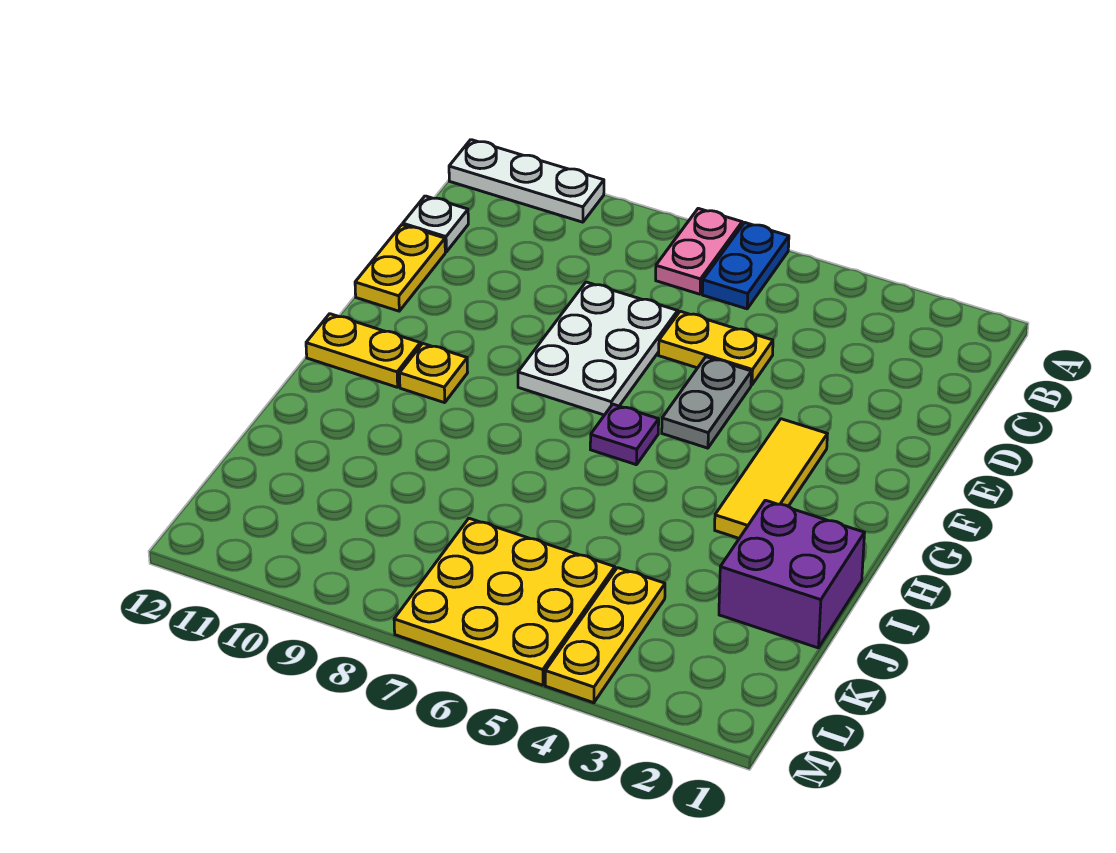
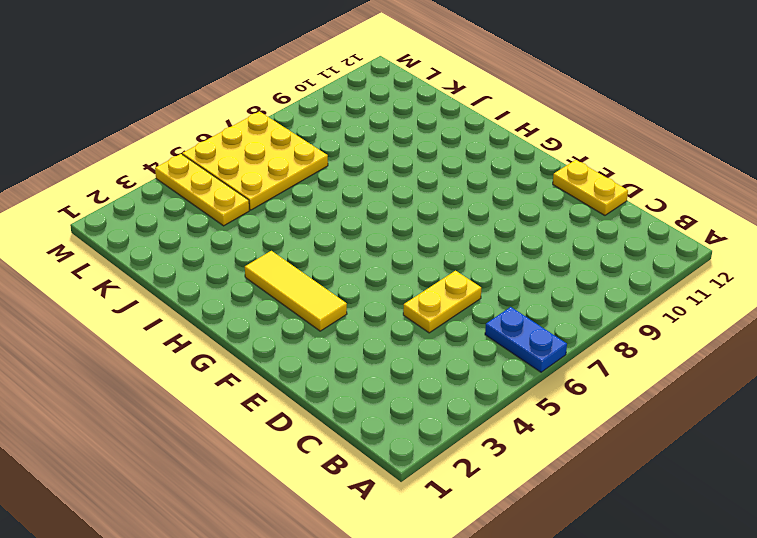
none -> pink 1x2 plate [656,208,742,294]
none -> white 1x3 plate [449,140,604,222]
none -> white 1x1 plate [403,196,468,252]

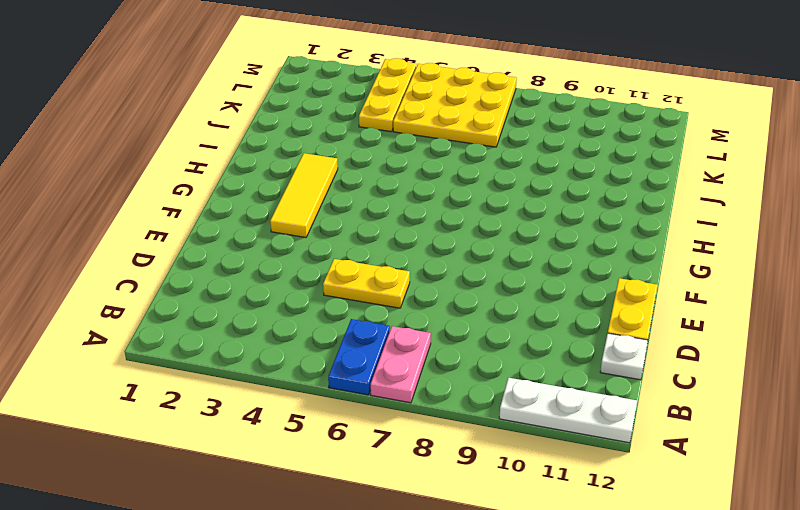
none -> white 2x3 plate [518,282,678,415]
none -> grey 1x2 plate [662,357,751,448]
none -> purple 1x1 plate [590,404,659,465]

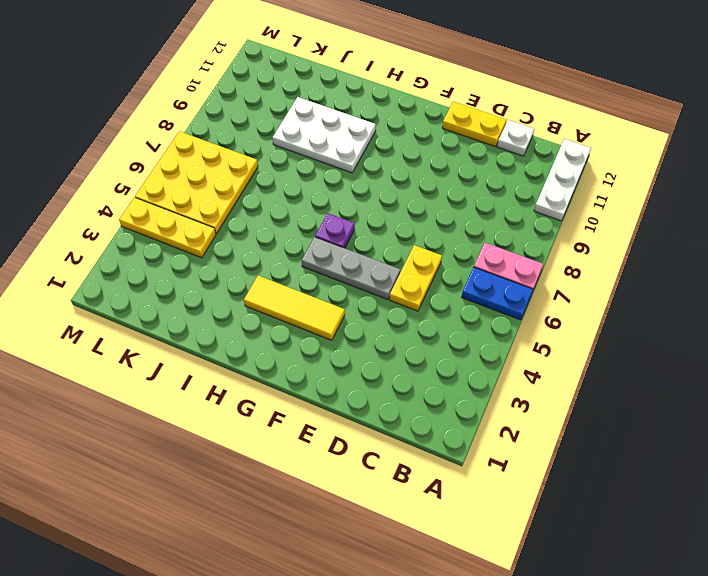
grey 1x3 plate [302,237,400,300] -> grey 1x2 plate [662,357,751,448]
white 2x3 plate [273,97,376,173] -> white 2x3 plate moved to [518,282,678,415]
none -> yellow 1x1 plate [400,343,468,403]
none -> yellow 1x2 plate [306,314,420,387]
none -> purple 2x2 brick [719,500,864,648]

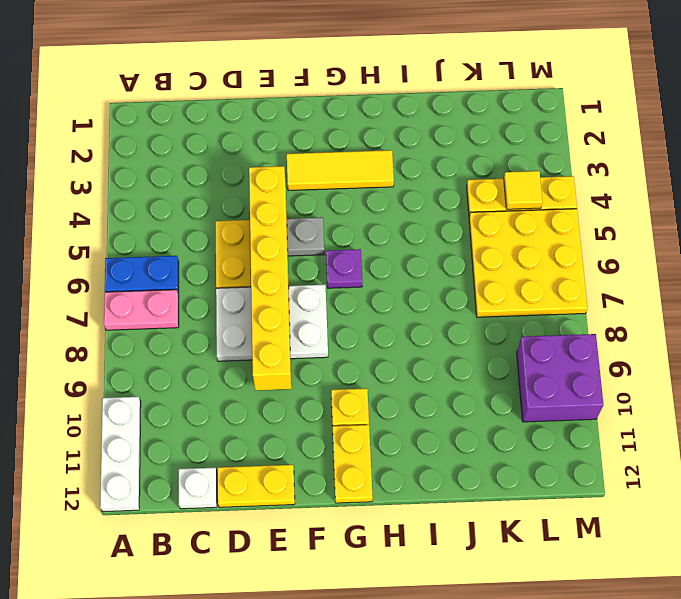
yellow 1x6 brick [249,166,291,391] -> none
yellow 1x1 tile [504,171,542,209] -> none
purple 2x2 brick [517,334,604,422] -> purple 2x2 brick moved to [719,500,864,648]

